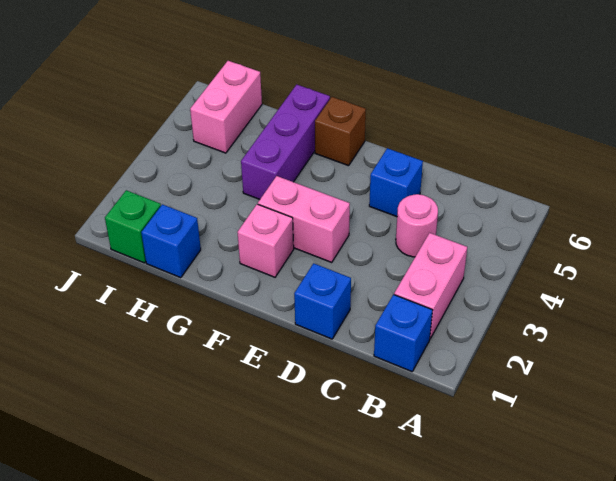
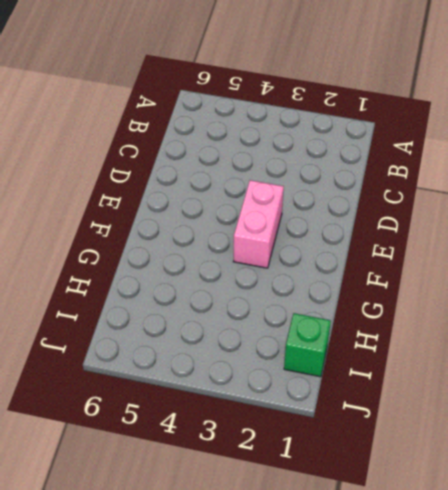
none -> blue 1x1 brick [374,295,433,372]
none -> pink 1x2 brick [394,233,467,339]
none -> pink 1x1 round brick [396,194,438,257]

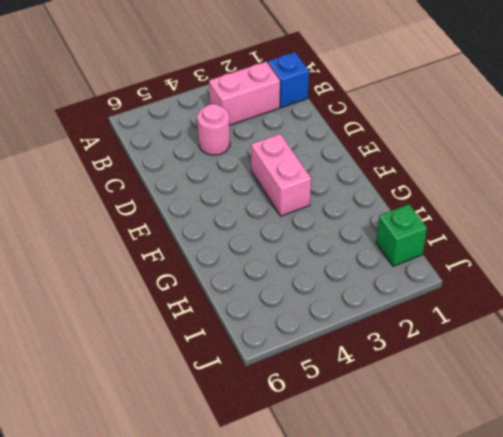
none -> blue 1x1 brick [294,263,351,339]
none -> blue 1x1 brick [369,148,423,217]
none -> pink 1x1 brick [237,204,294,277]

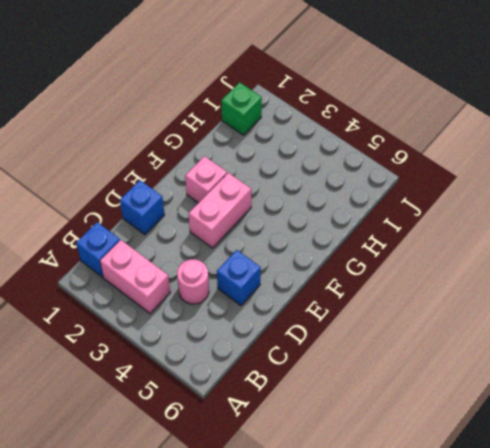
none -> brown 1x1 brick [315,97,366,166]
none -> purple 1x3 brick [241,85,330,199]
none -> blue 1x1 brick [141,204,201,278]

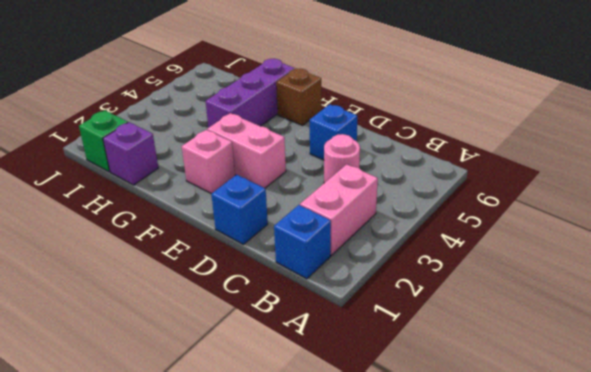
purple 1x1 brick [103,122,158,185] -> blue 1x1 brick [141,204,201,278]
none -> pink 1x2 brick [190,61,262,153]

